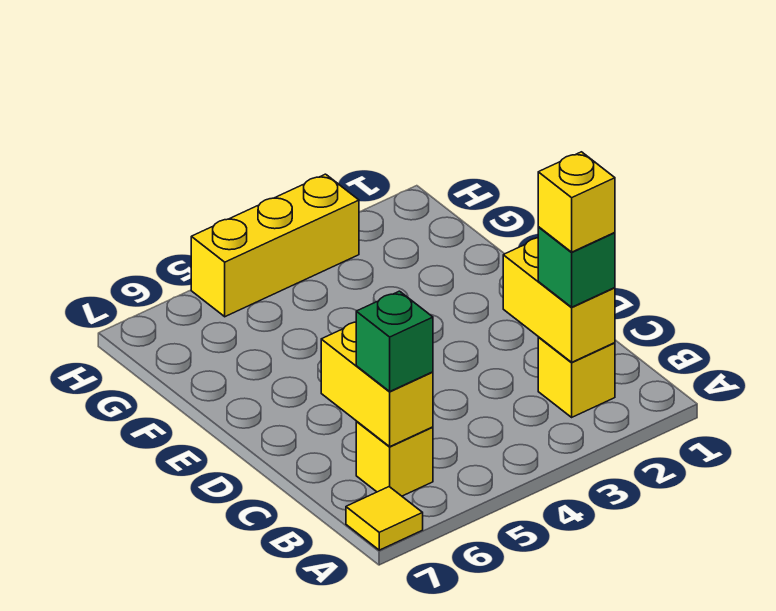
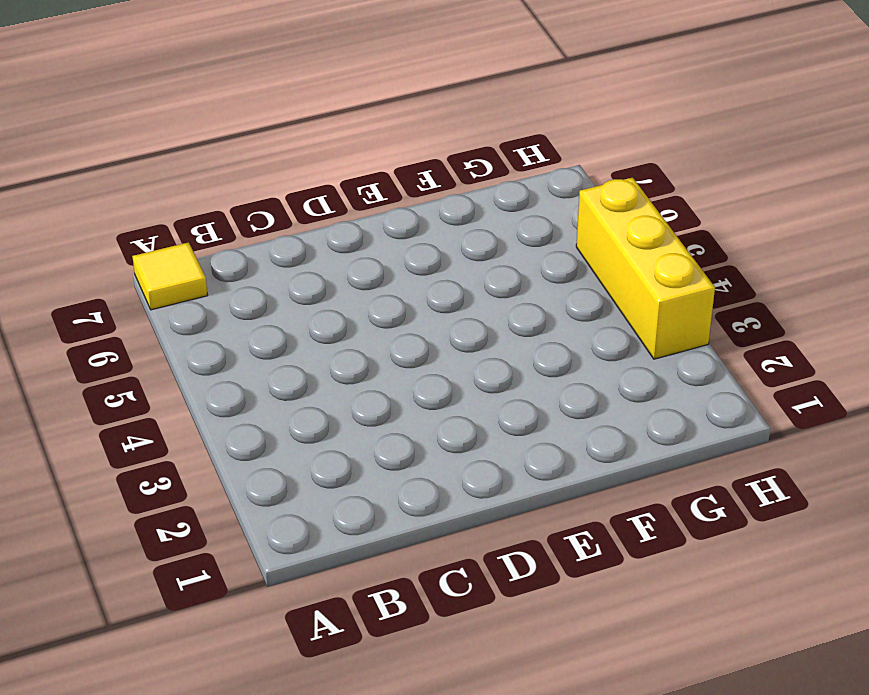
none -> yellow 1x1 brick [538,337,615,417]
none -> yellow 1x1 brick [356,422,433,496]

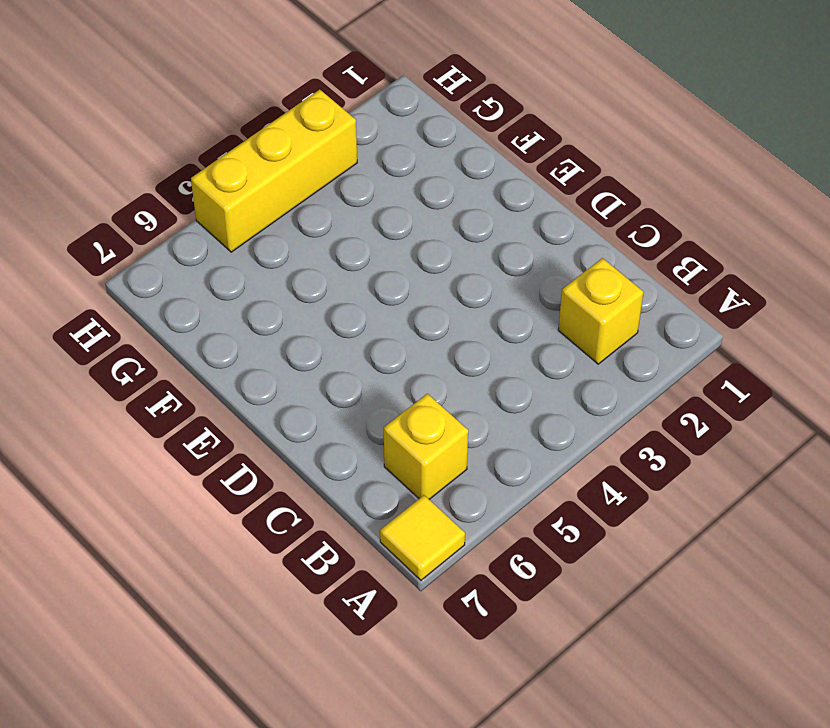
none -> yellow 1x2 brick [503,238,615,362]
none -> yellow 1x2 brick [321,322,433,446]

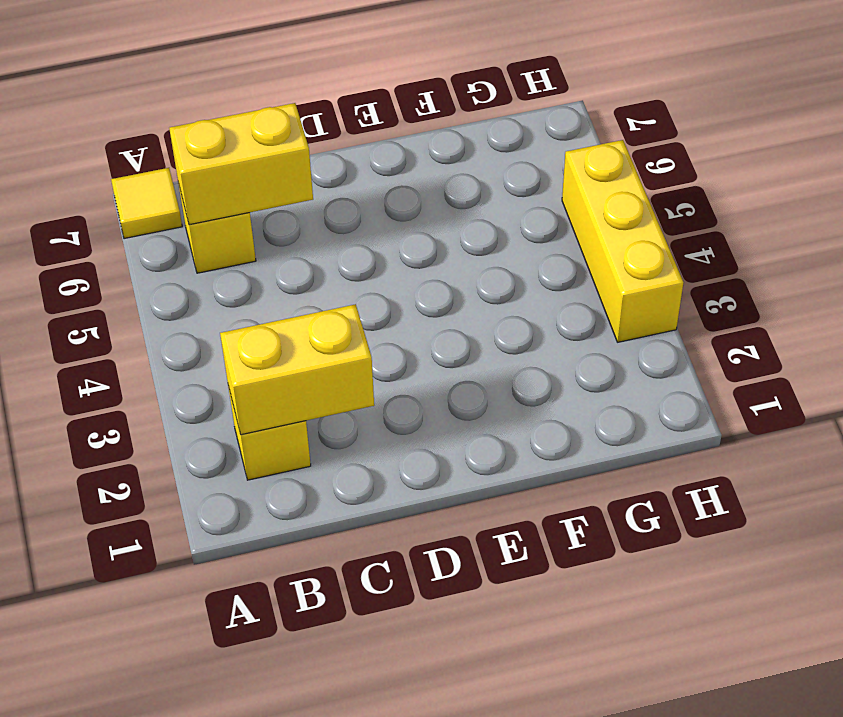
none -> green 1x1 brick [538,227,615,307]
none -> green 1x1 brick [356,291,433,391]

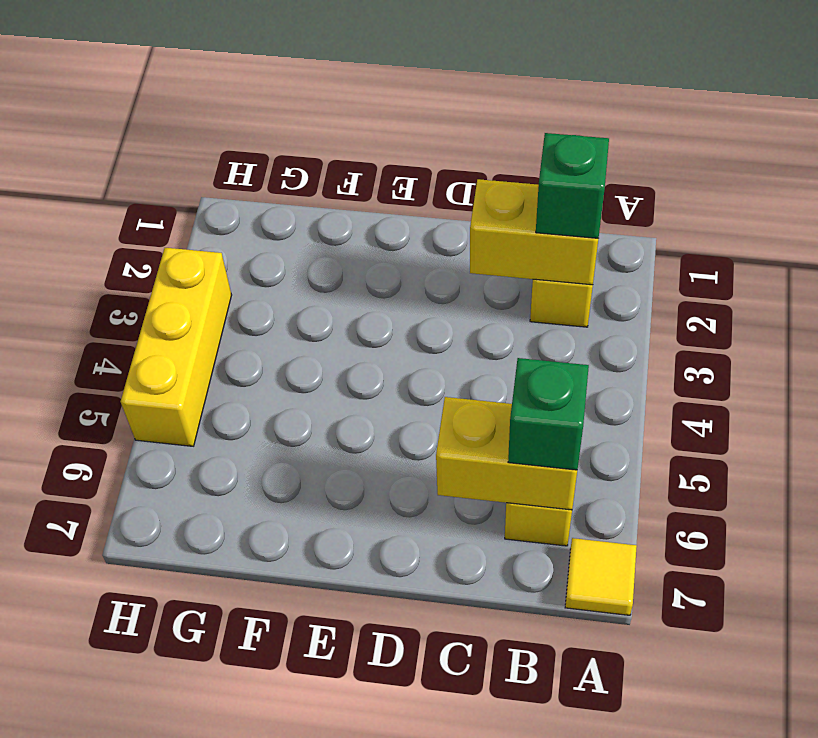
none -> yellow 1x1 brick [538,152,615,252]

